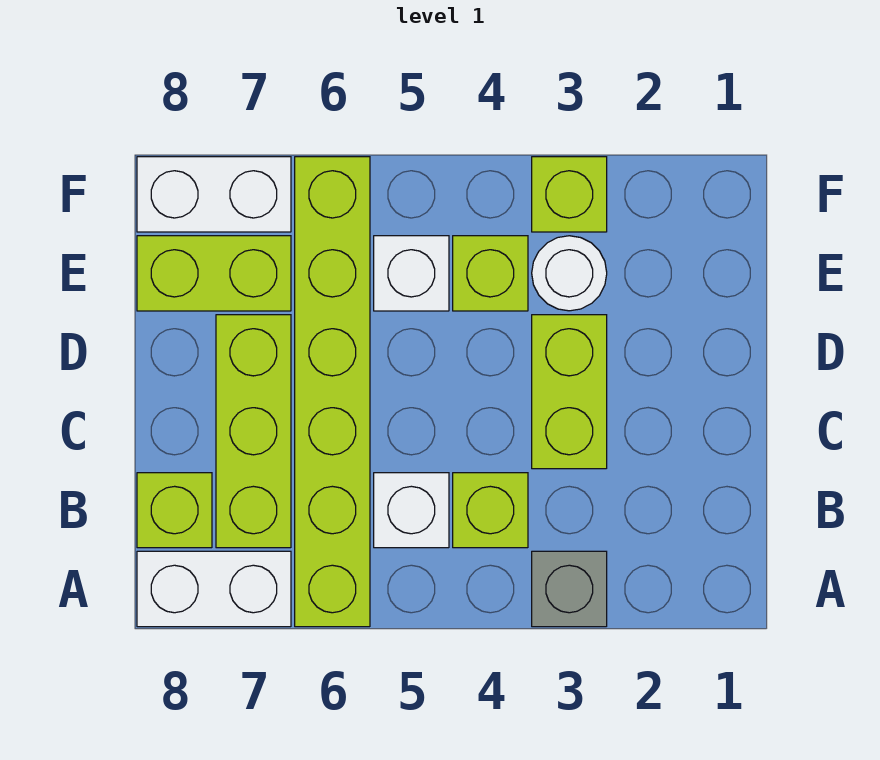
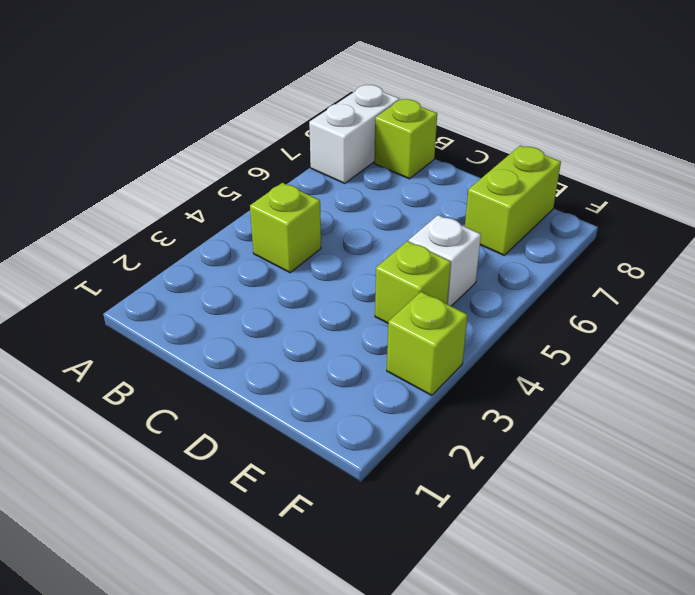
none -> grey 1x1 brick [532,551,607,627]
none -> lime 1x6 brick [295,157,370,627]
none -> white 1x1 brick [374,473,449,548]

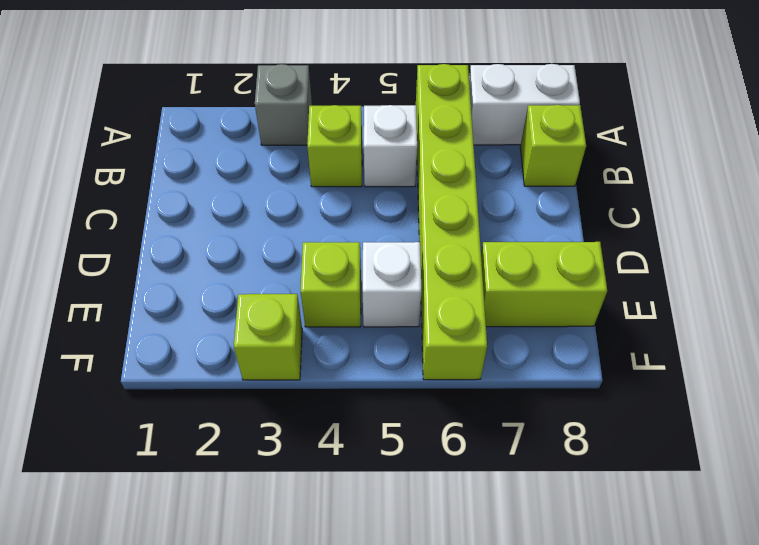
none -> lime 1x3 brick [216,315,291,548]
none -> lime 1x2 brick [532,315,607,469]
none -> white 1x1 round brick [532,236,607,311]

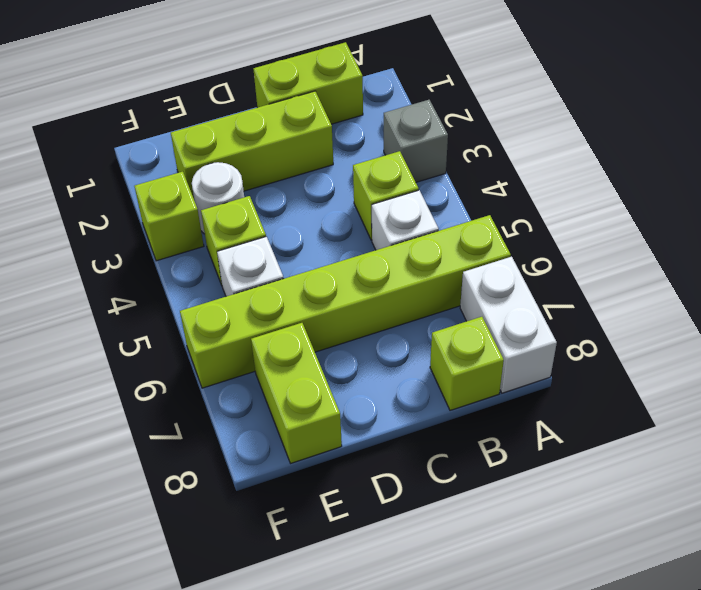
lime 1x2 brick [253,42,363,124] -> lime 1x2 brick moved to [532,315,607,469]
lime 1x3 brick [171,91,333,198] -> lime 1x3 brick moved to [216,315,291,548]
none -> white 1x2 brick [137,157,291,232]

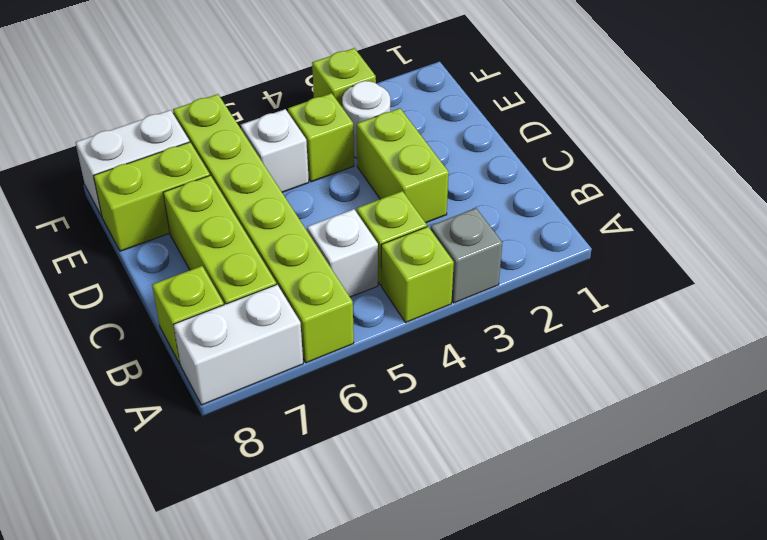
lime 1x1 brick [381,227,454,323] -> none

